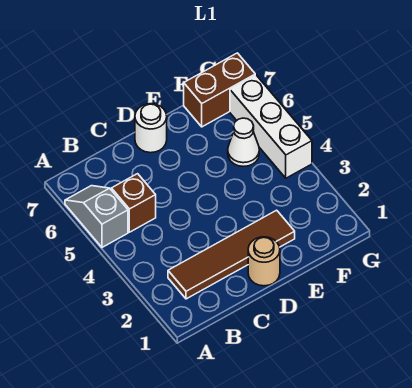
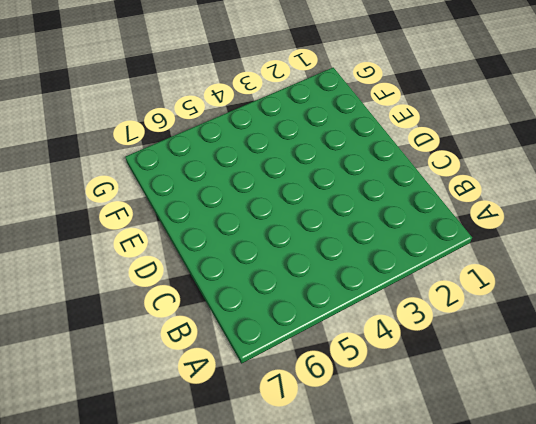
none -> grey 1x2 slope [65,186,128,247]
none -> brown 1x4 tile [168,210,295,299]

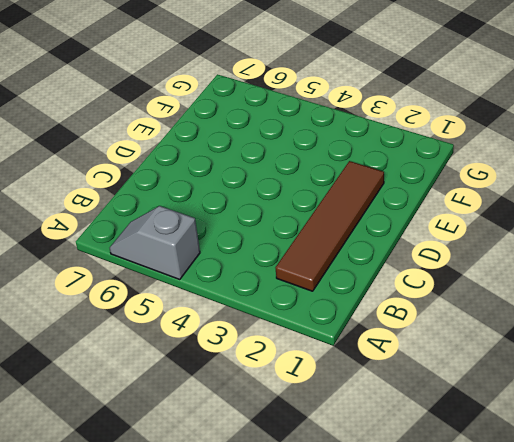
none -> brown 1x1 brick [111,174,156,232]
none -> tan 1x1 round brick [248,237,280,286]

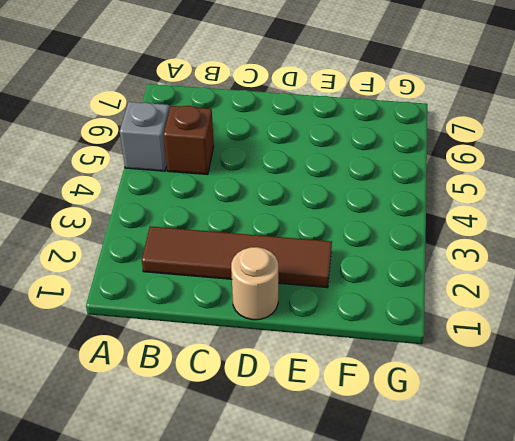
none -> white 1x1 round brick [135,104,167,153]
none -> white 1x1 cone [228,118,259,166]

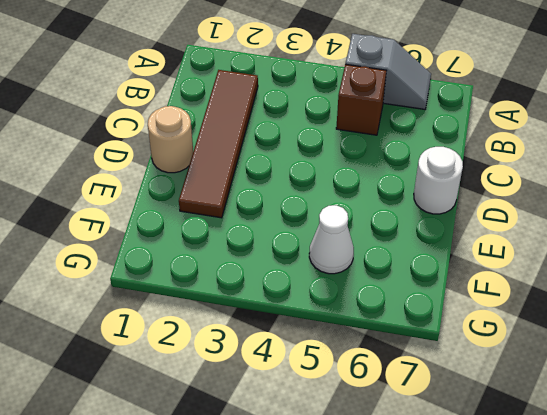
none -> brown 1x2 brick [184,53,255,127]
none -> white 1x3 brick [230,75,312,178]

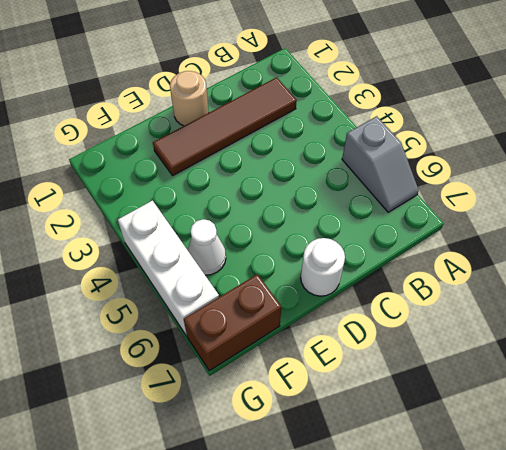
none -> brown 1x1 brick [111,174,156,232]

